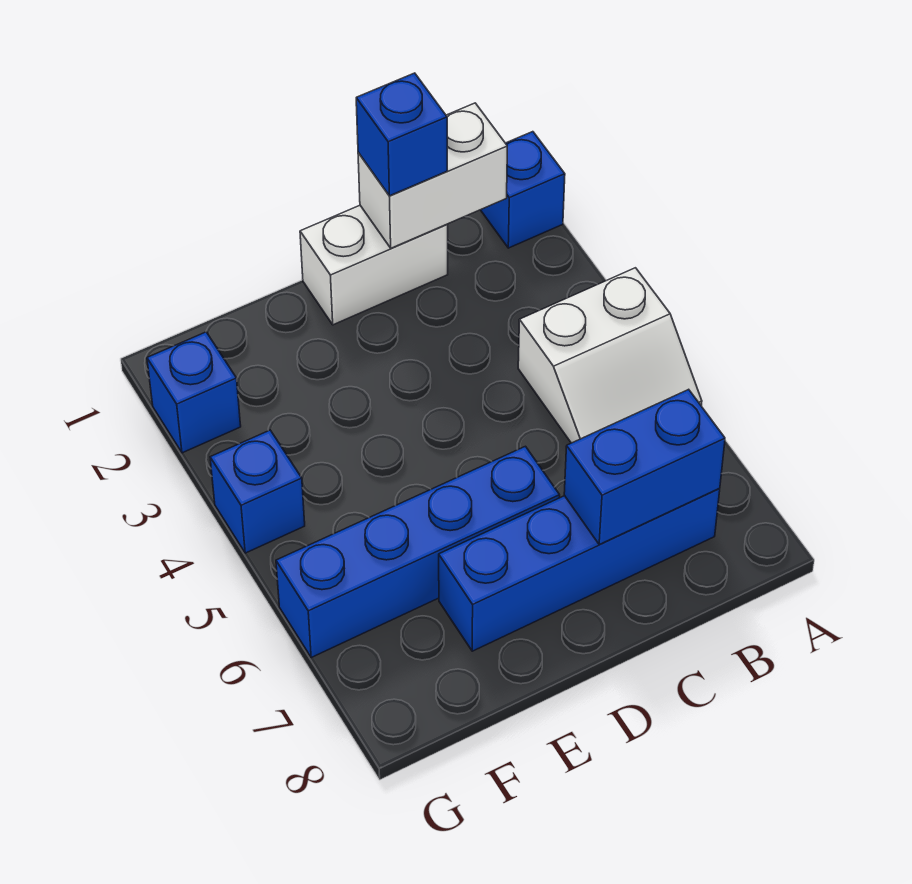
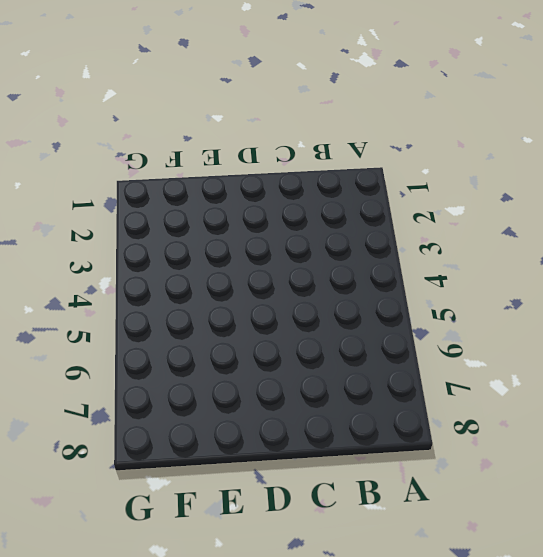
none -> blue 1x1 brick [481,132,565,248]
none -> white 2x2 slope [518,268,702,443]

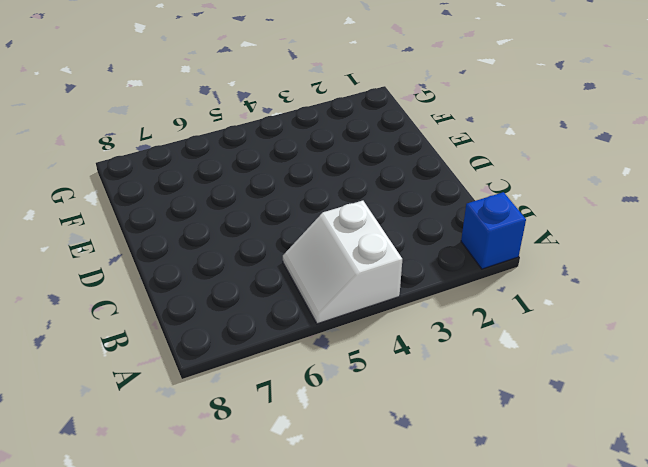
none -> blue 1x4 brick [439,488,720,651]
none -> white 1x2 brick [300,206,448,325]

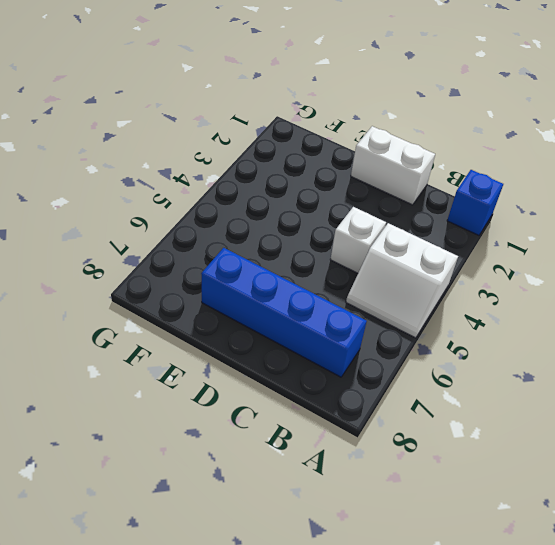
white 1x1 brick [330,207,386,273] -> none
none -> blue 1x4 brick [276,446,560,657]
none -> blue 1x1 brick [147,332,241,453]

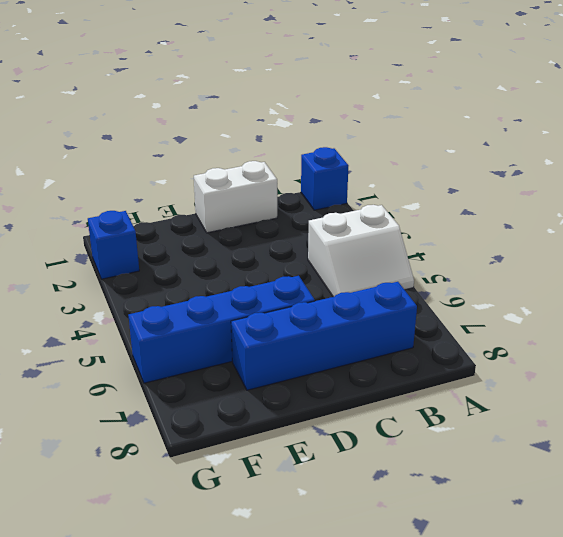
none -> blue 1x1 brick [210,430,305,553]
none -> white 1x2 brick [358,103,507,248]

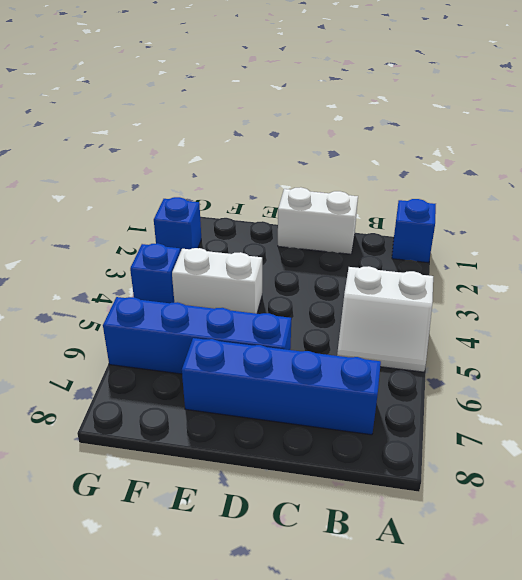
white 1x2 brick [172,248,262,314] -> white 1x2 brick moved to [358,103,507,248]
none -> blue 1x2 brick [564,389,725,544]
none -> blue 1x1 brick [356,73,447,196]

